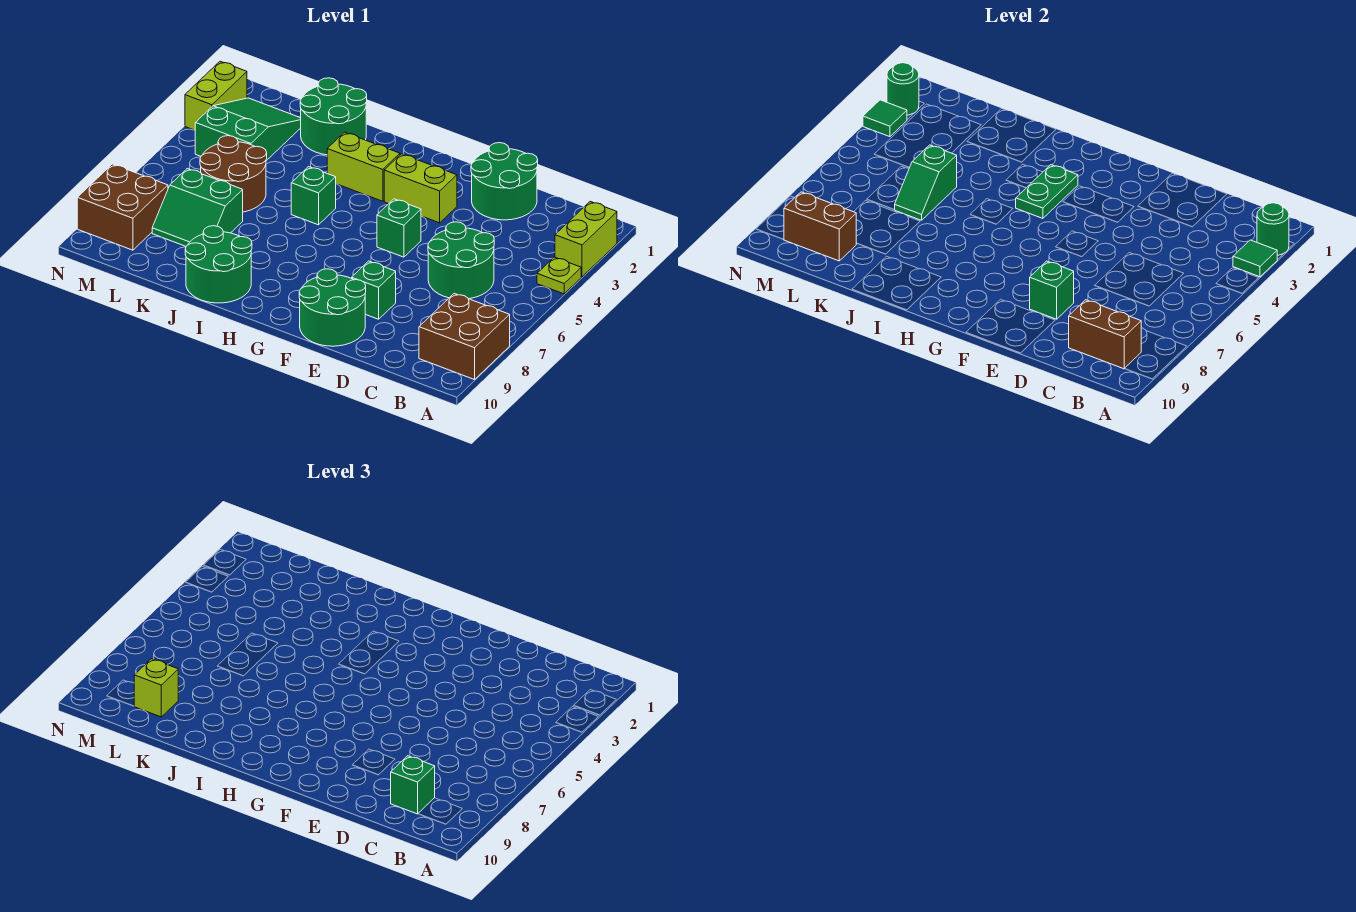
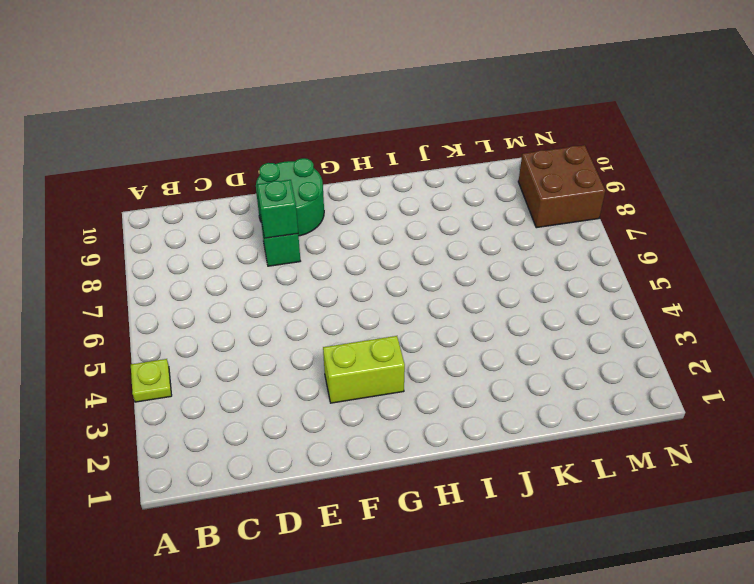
none -> lime 1x2 brick [555,202,617,277]
none -> brown 2x2 brick [419,293,510,380]
none -> green 2x2 round brick [428,222,494,299]

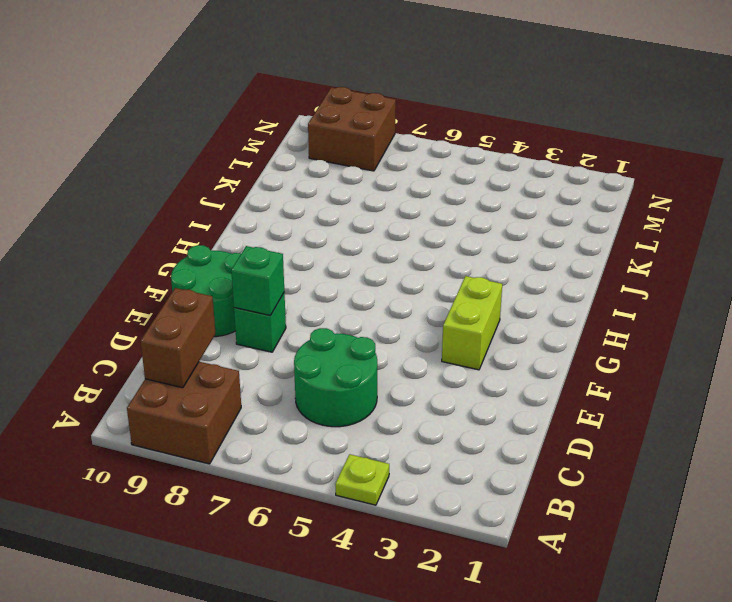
none -> lime 1x2 brick [555,202,617,277]
none -> green 2x2 round brick [471,143,538,220]
none -> green 1x1 brick [377,199,421,257]

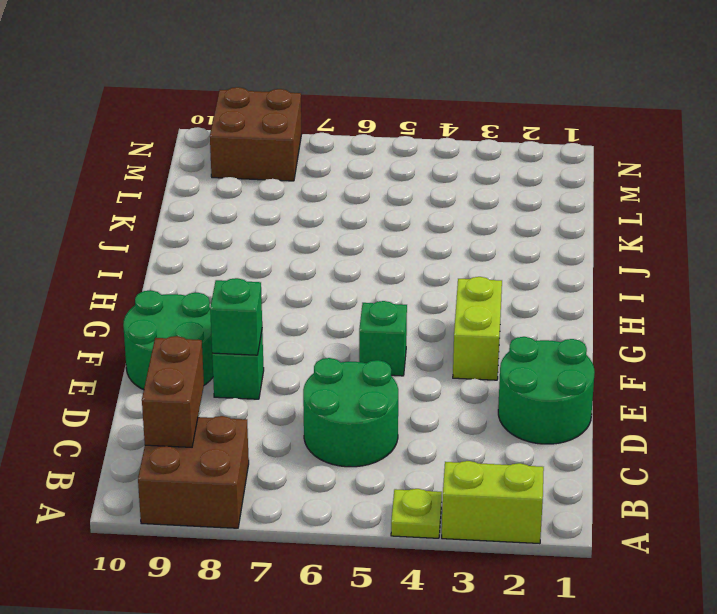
none -> lime 1x2 brick [327,132,400,201]
none -> green 1x1 brick [291,167,336,225]
none -> green 2x2 round brick [185,226,252,303]

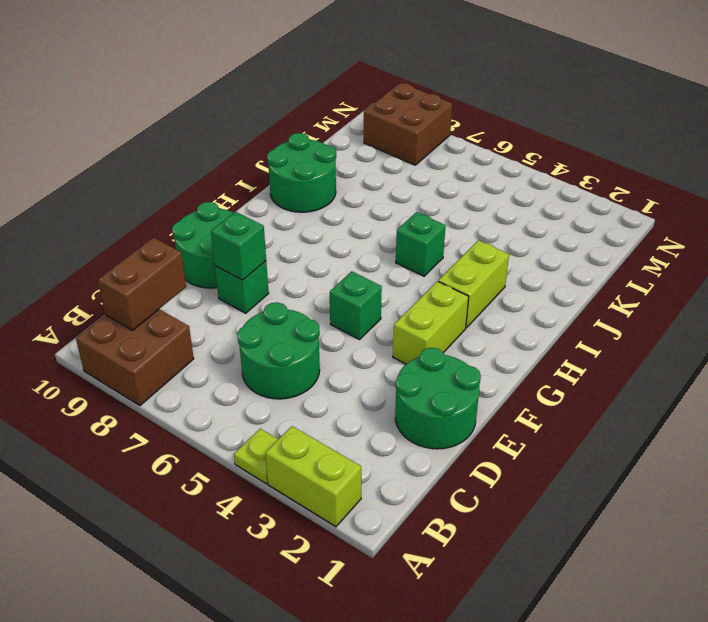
none -> green 2x2 round brick [300,78,367,155]
none -> brown 2x2 round brick [200,136,267,212]
none -> green 2x2 slope [152,168,243,246]

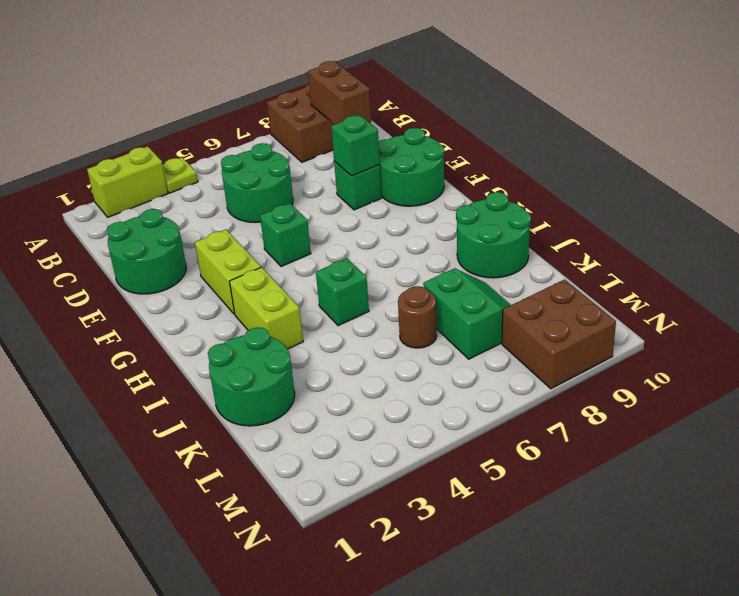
brown 1x1 round brick [398,286,437,348] -> brown 2x2 round brick [200,136,267,212]
none -> green 2x3 slope [195,98,301,161]
none -> lime 1x2 brick [185,61,247,130]
none -> green 1x1 round brick [1257,203,1289,255]

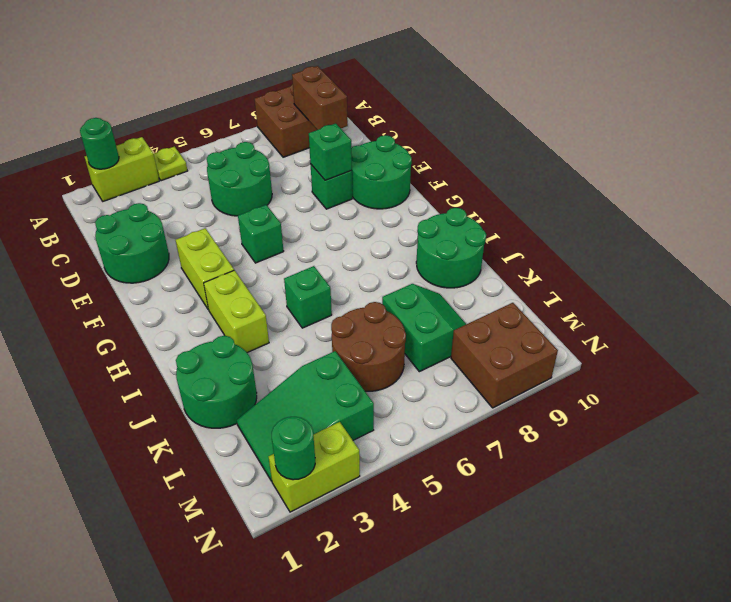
none -> green 1x1 tile [1233,240,1277,277]
none -> green 1x2 plate [1016,165,1078,218]
none -> green 1x2 slope [895,145,957,220]

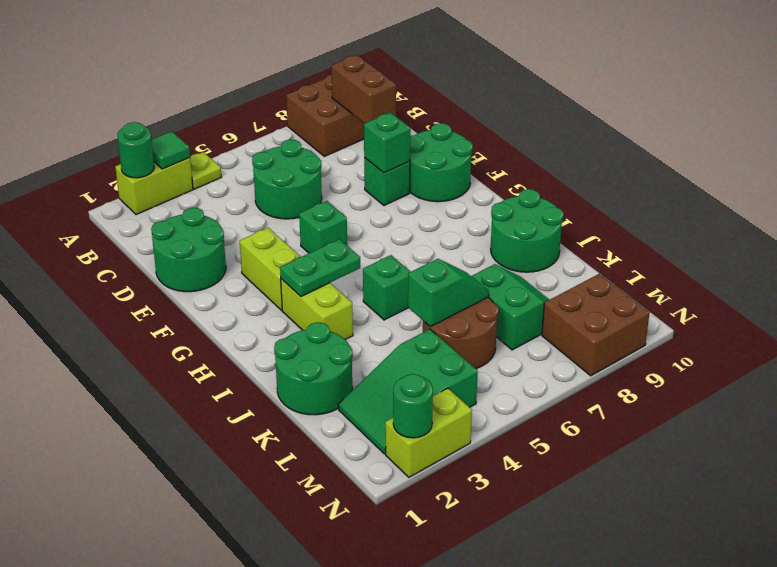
none -> brown 1x2 brick [784,192,856,261]
none -> green 1x1 tile [863,100,907,137]
none -> green 1x1 brick [391,756,435,814]

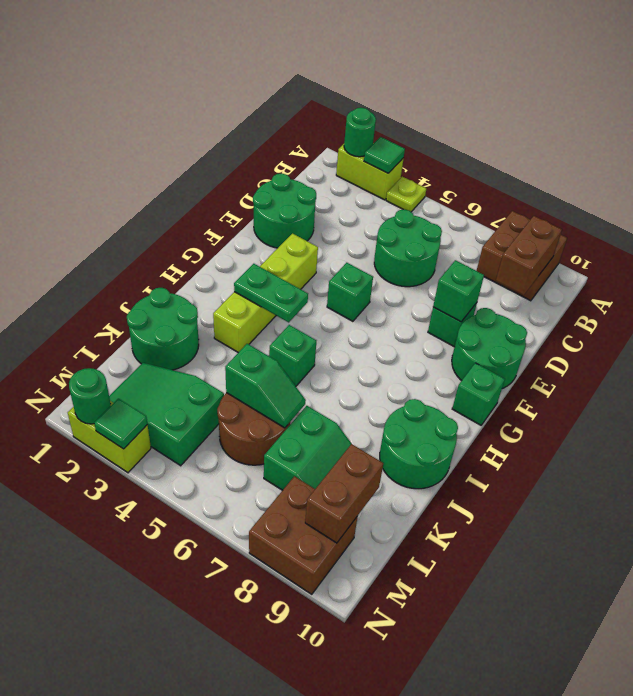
green 1x1 brick [452,363,505,425] -> green 1x1 brick moved to [391,756,435,814]
none -> lime 1x1 brick [134,659,178,717]

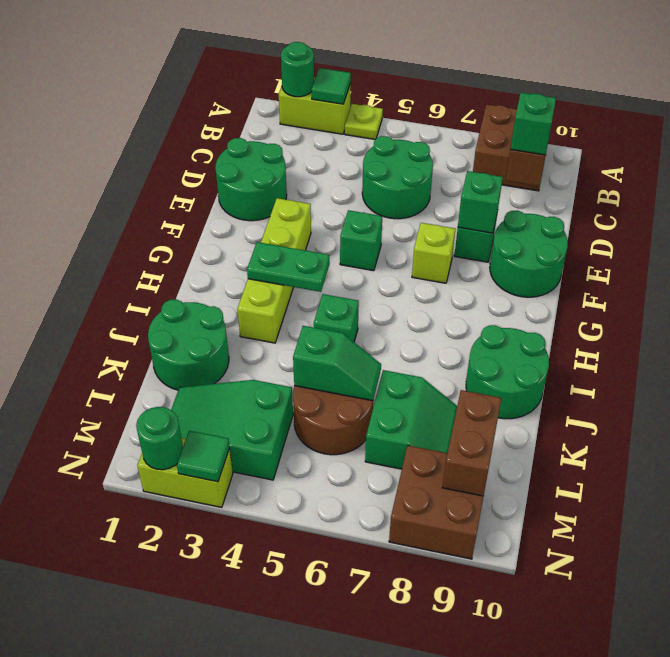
lime 1x1 brick [412,223,455,283] -> lime 1x1 brick moved to [134,659,178,717]

